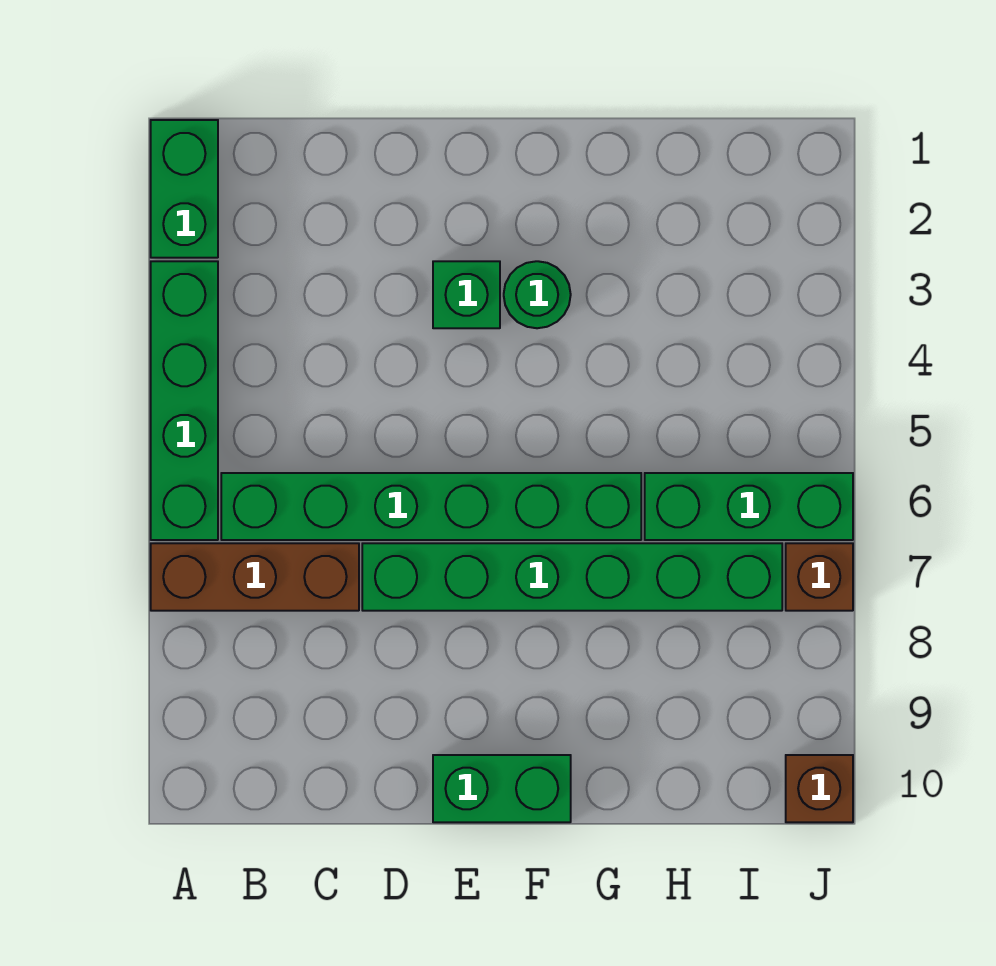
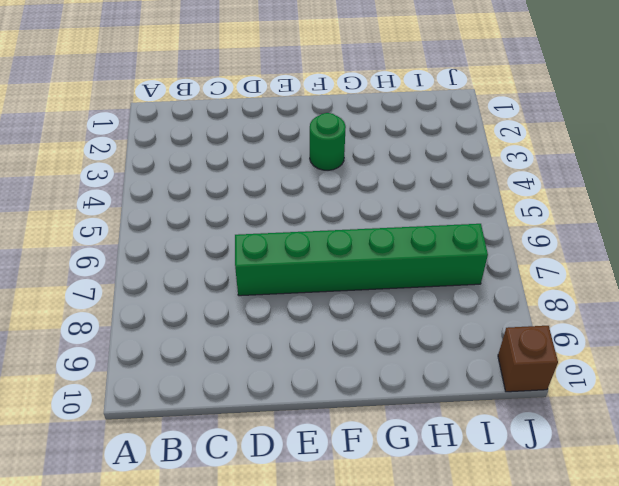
none -> green 1x2 brick [151,120,218,258]
none -> green 1x4 brick [151,261,218,540]

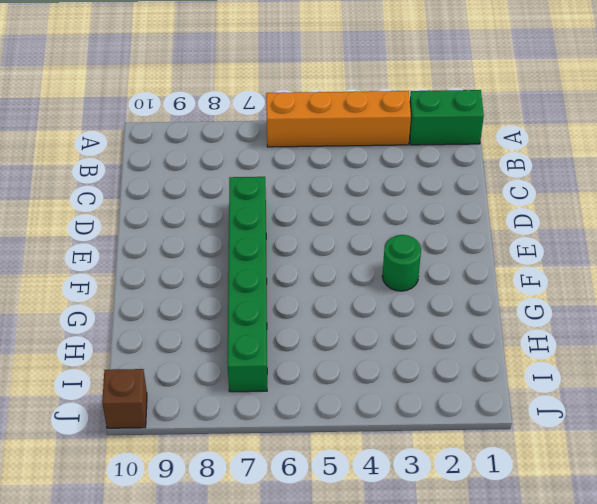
orange 1x4 brick [266,91,411,147] -> green 1x4 brick [151,261,218,540]
none -> brown 1x3 brick [151,543,359,611]
none -> green 1x6 brick [221,473,641,540]

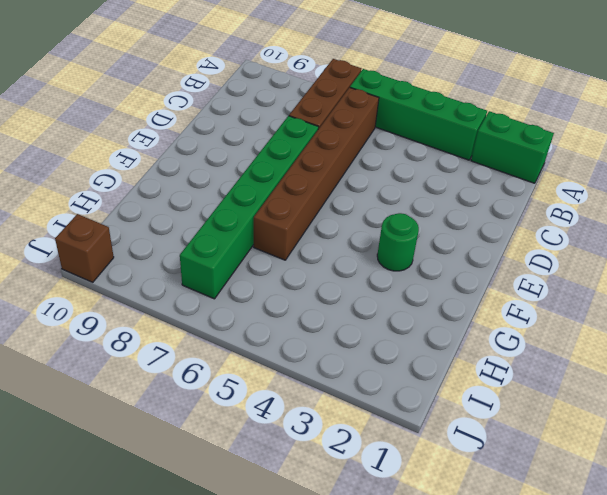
brown 1x6 brick [254,88,379,260] -> green 1x6 brick [221,473,641,540]
none -> green 1x1 brick [433,261,500,328]
none -> green 1x2 brick [433,755,571,822]

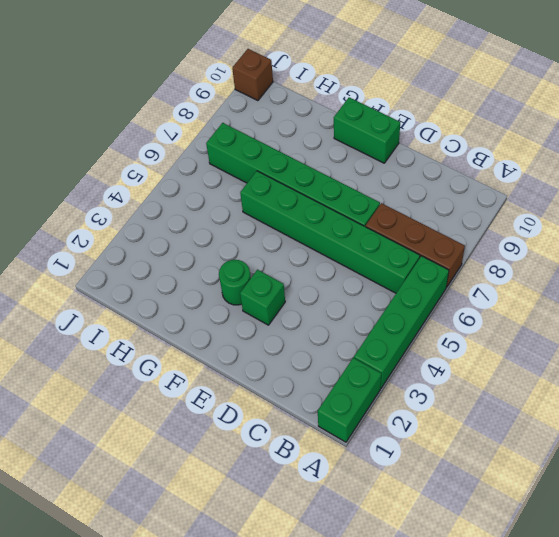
none -> green 1x3 brick [645,473,853,540]
none -> brown 1x1 brick [786,543,853,611]

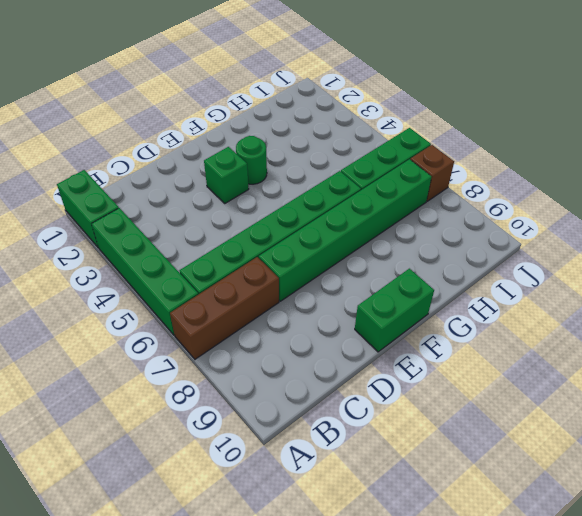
none -> brown 1x1 brick [786,755,853,822]

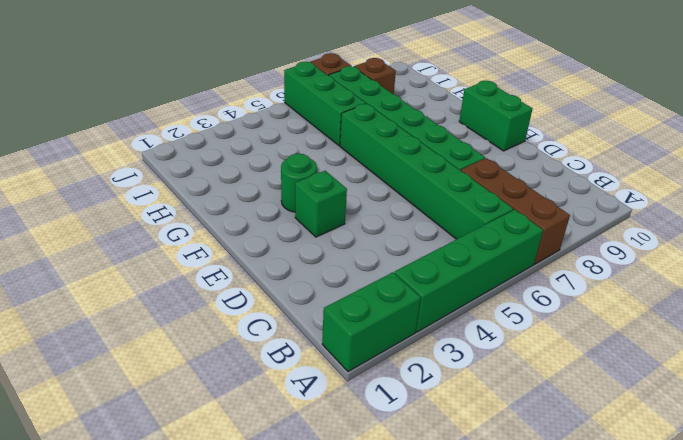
brown 1x1 brick [354,58,396,94] -> brown 1x1 brick moved to [786,755,853,822]

